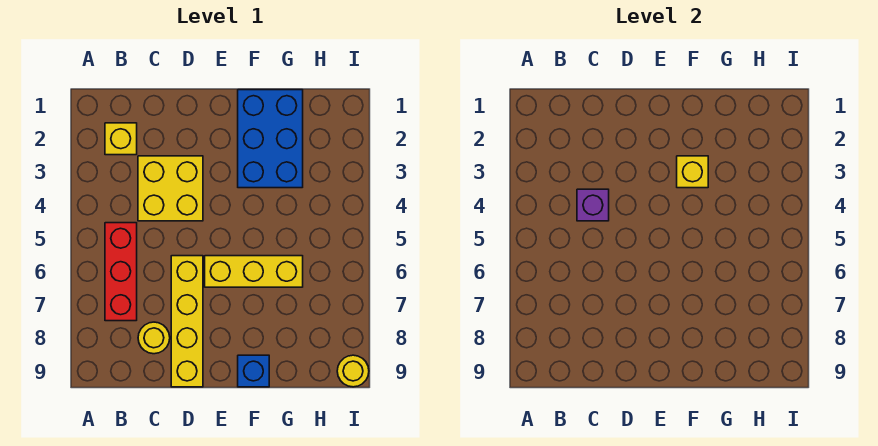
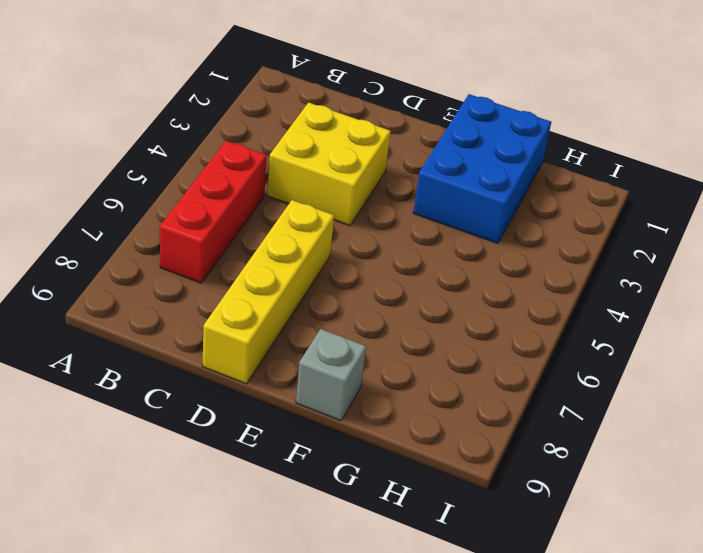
grey 1x1 brick [296,329,366,421] -> blue 1x1 brick [238,355,269,387]
none -> yellow 1x1 brick [105,123,137,155]
none -> yellow 1x1 round brick [138,322,170,354]

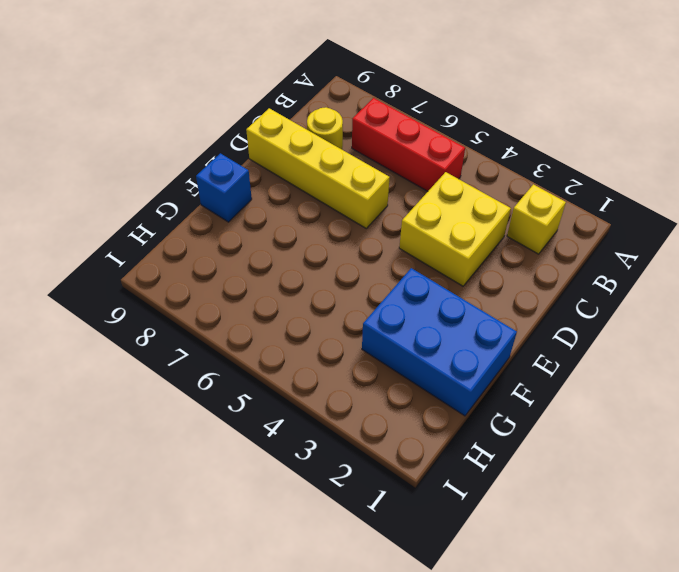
none -> yellow 1x3 brick [205,256,303,287]
none -> yellow 1x1 round brick [337,355,369,387]

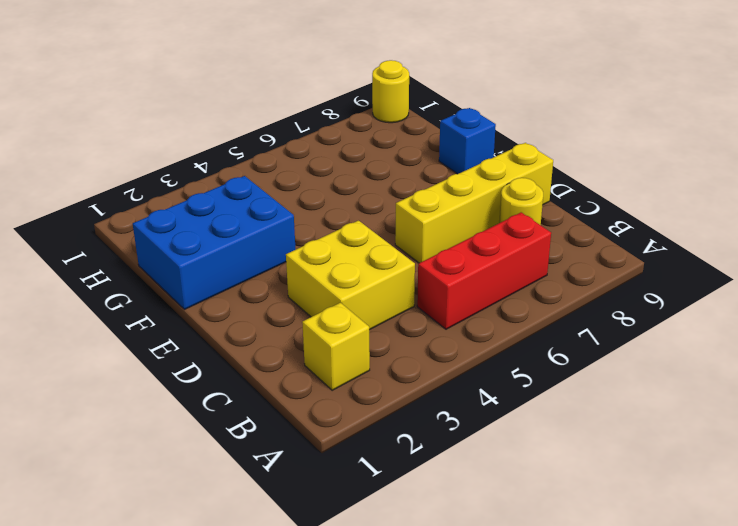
none -> yellow 1x3 brick [205,256,303,287]
none -> purple 1x1 brick [577,189,609,221]

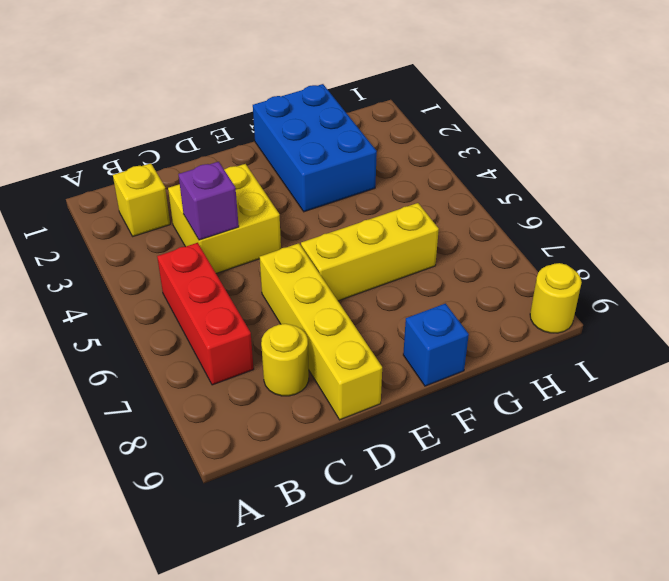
none -> yellow 1x1 brick [677,156,708,188]

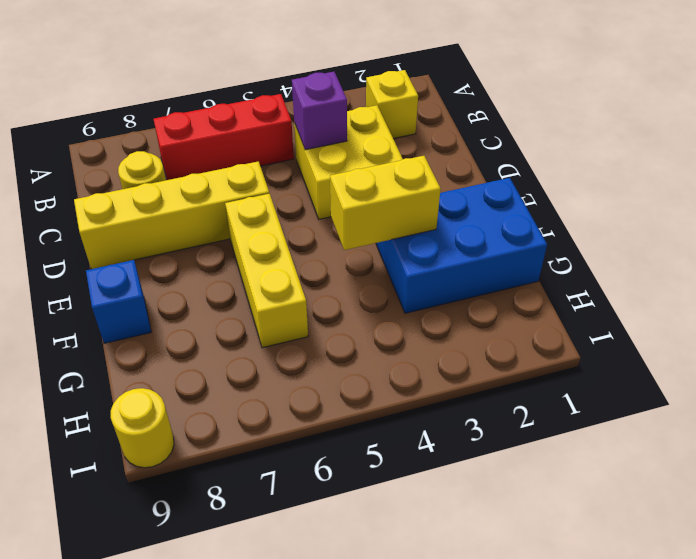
yellow 1x2 brick [330,156,441,250] -> yellow 1x1 brick [677,156,708,188]

